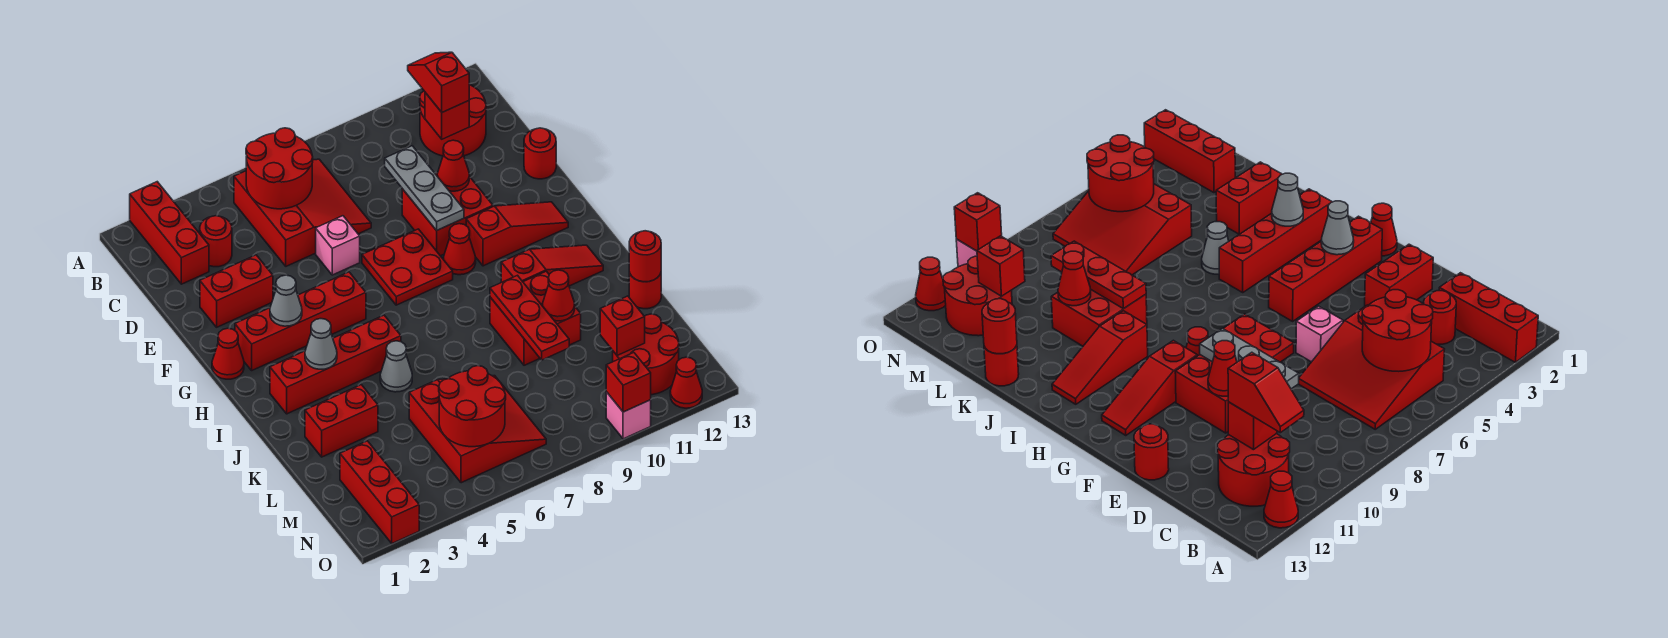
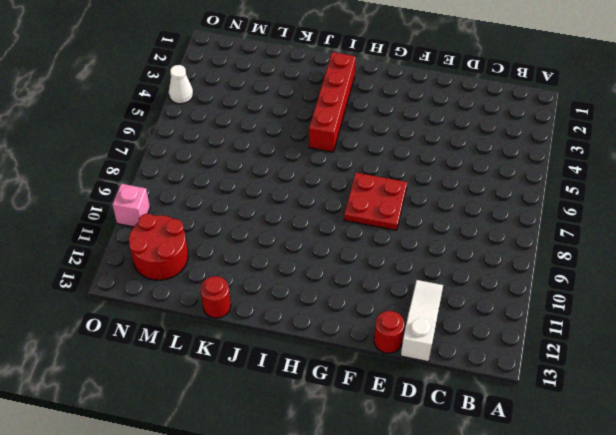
white 1x3 slope [401,280,443,362] -> none
white 1x1 cone [169,65,193,104] -> none
none -> red 1x3 brick [130,182,209,284]
none -> red 1x1 cone [1264,471,1298,528]
none -> red 3x3 slope [234,159,371,266]
none -> red 2x2 round brick [420,85,486,156]

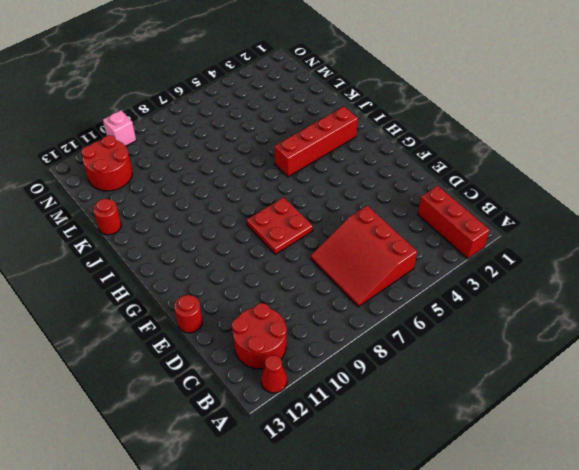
none -> red 1x1 round brick [200,216,232,267]
none -> red 1x2 brick [200,255,273,327]
none -> pink 1x1 brick [316,216,360,275]
none -> red 2x2 brick [402,173,493,256]

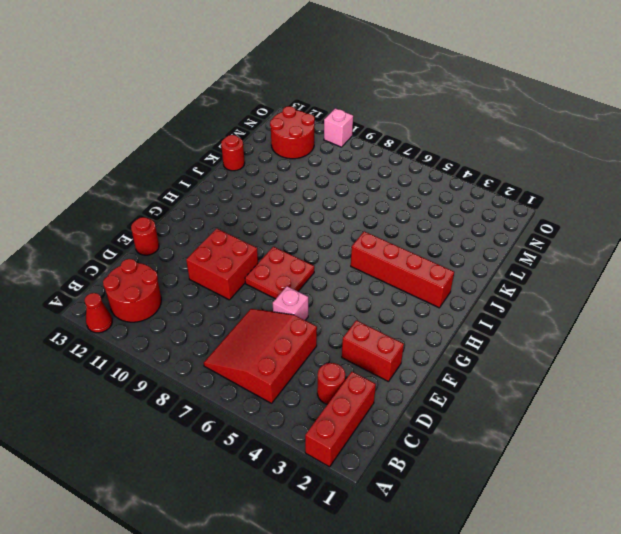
none -> red 1x1 cone [212,328,244,379]
none -> red 1x4 brick [235,272,366,370]
none -> red 1x1 cone [443,224,476,275]
none -> red 1x3 slope [466,202,568,266]

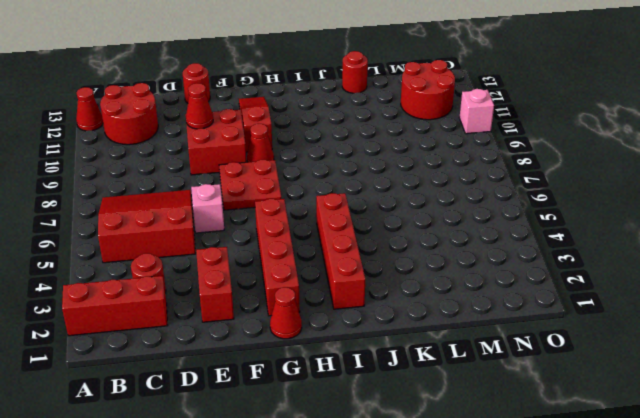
none -> red 1x3 slope [501,245,603,286]
none -> grey 1x1 cone [380,341,412,392]
none -> red 2x2 brick [490,271,581,365]
none -> red 1x2 brick [305,385,378,457]

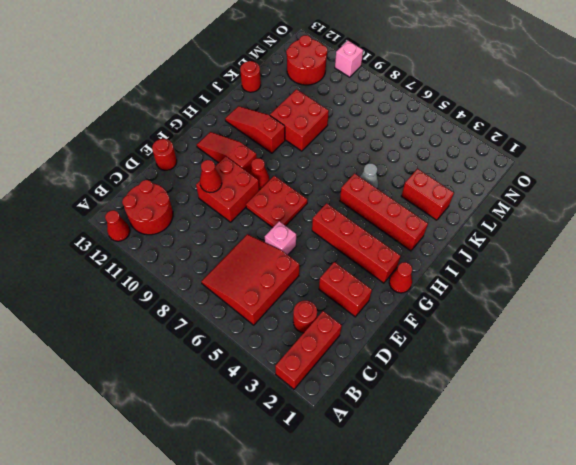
none -> red 3x3 slope [409,376,546,483]
none -> red 1x3 brick [340,441,419,543]
none -> red 1x1 cone [670,357,702,408]
none -> red 2x2 round brick [246,128,313,209]

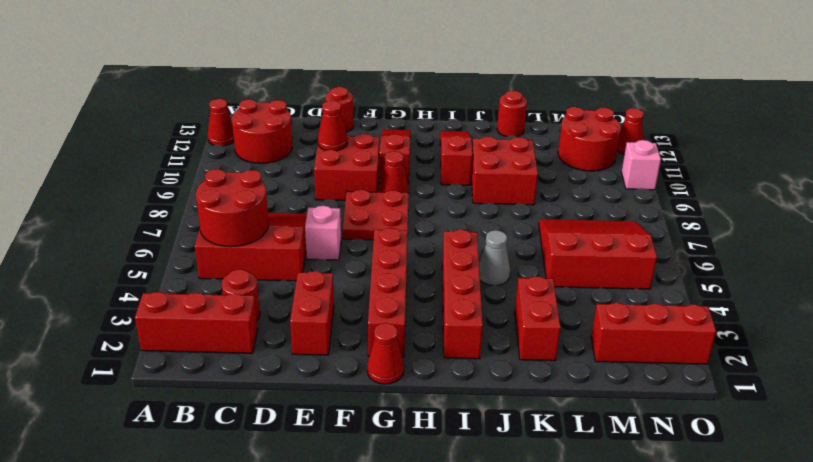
none -> red 1x1 brick [425,93,469,139]
none -> grey 1x3 plate [385,146,464,230]
none -> grey 1x1 cone [270,275,302,326]
none -> grey 1x1 cone [305,319,337,369]

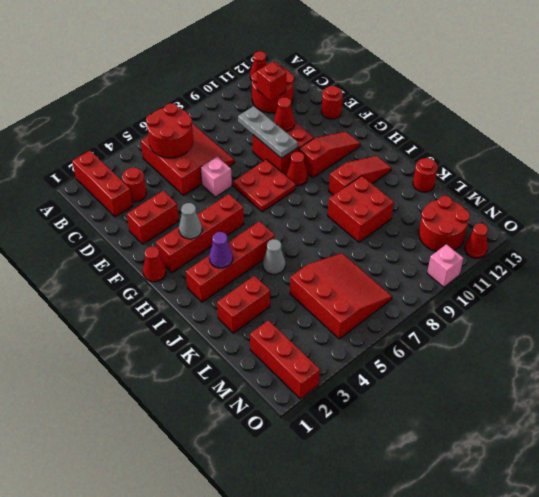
purple 1x1 cone [209,232,233,268] -> grey 1x1 cone [305,319,337,369]
none -> red 1x3 plate [490,275,569,360]
none -> red 1x1 cone [542,270,575,321]
none -> red 1x1 round brick [629,231,661,282]
none -> red 2x2 round brick [439,366,506,447]

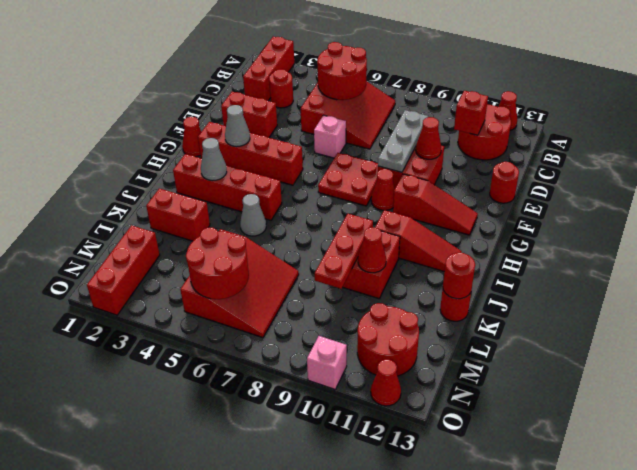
none -> red 1x1 brick [600,296,645,356]
none -> red 1x1 brick [606,353,651,412]
none -> red 1x2 slope [408,52,469,112]

